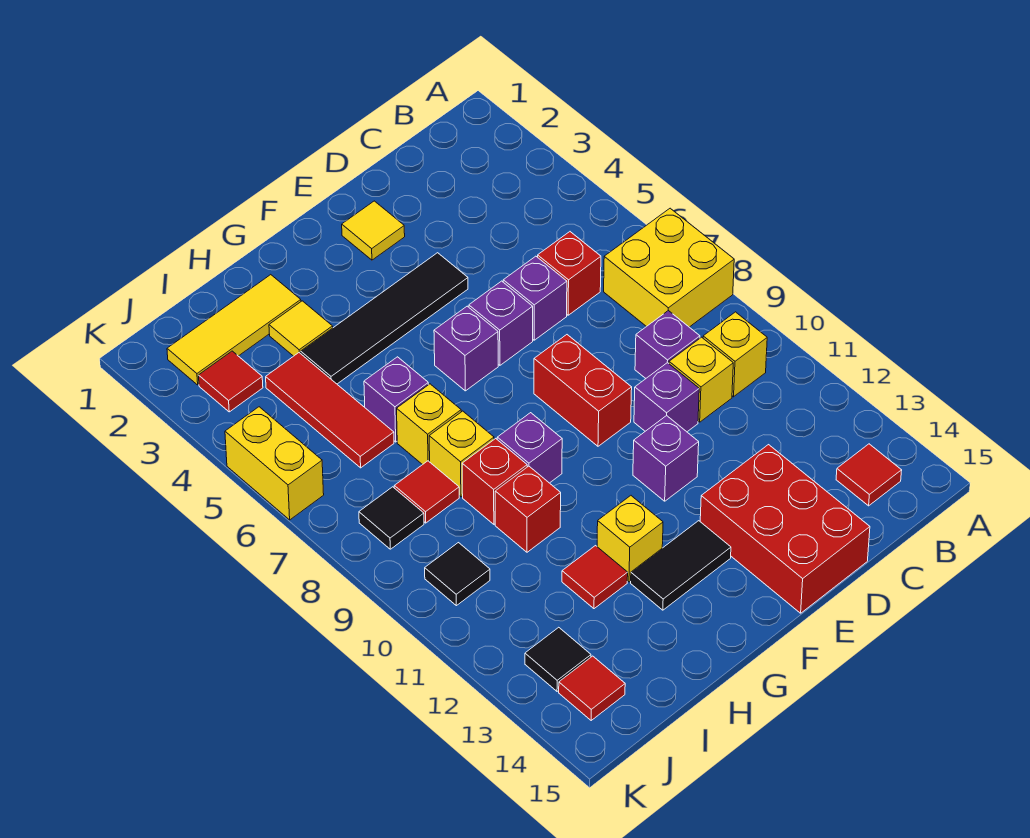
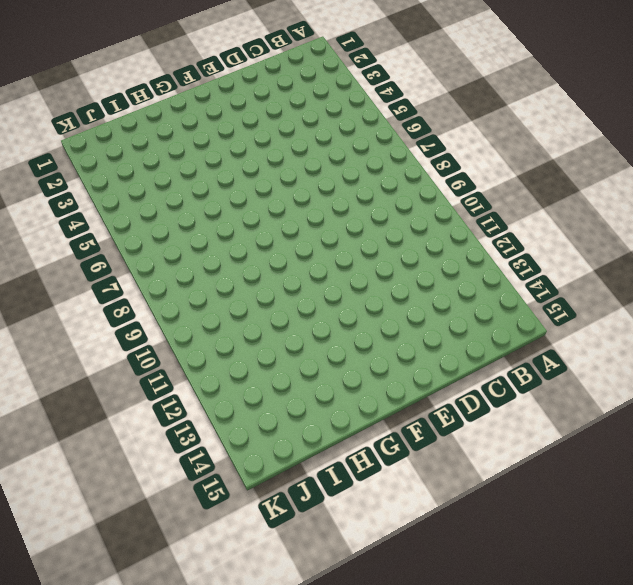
none -> yellow 2x2 brick [604,208,734,327]
none -> yellow 1x1 brick [703,312,767,397]
none -> red 1x1 tile [836,444,902,506]
none -> red 1x1 brick [538,232,601,315]

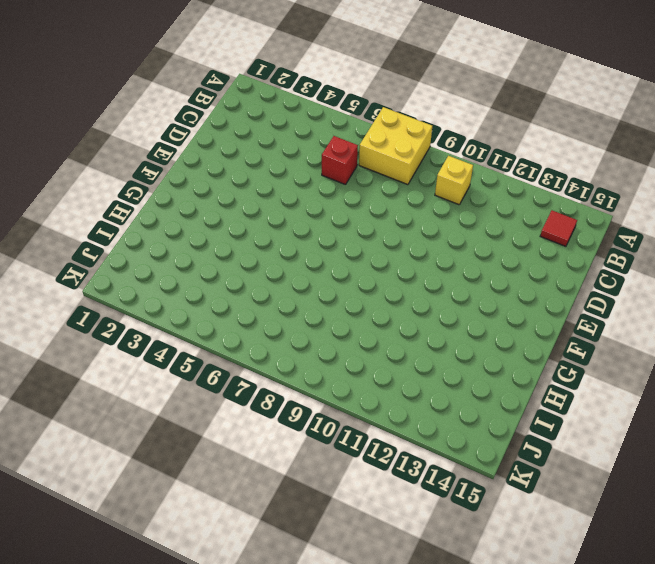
none -> purple 1x1 brick [635,311,700,378]
none -> yellow 1x1 brick [669,337,733,422]
none -> purple 1x1 brick [503,256,567,340]
none -> purple 1x1 brick [634,363,699,432]

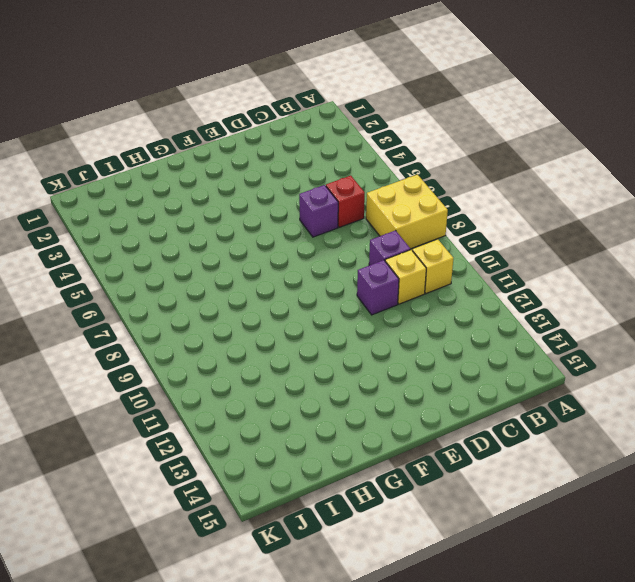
none -> red 1x1 tile [836,444,902,506]
none -> red 2x3 brick [700,445,870,613]
none -> yellow 1x1 tile [342,201,405,260]
none -> black 1x4 tile [301,253,468,384]

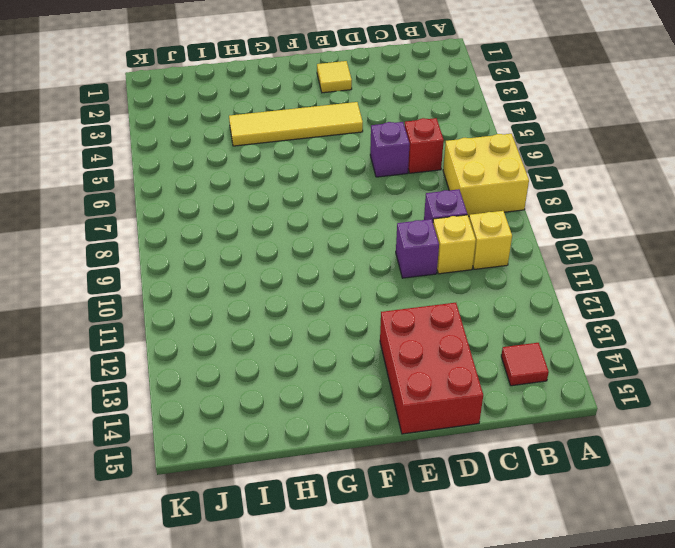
yellow 1x4 tile [229,102,363,146] -> black 1x4 tile [301,253,468,384]
none -> purple 1x1 brick [469,281,533,365]
none -> red 1x2 brick [534,335,632,446]
none -> purple 1x1 brick [633,416,699,501]
none -> purple 1x1 brick [434,306,498,391]

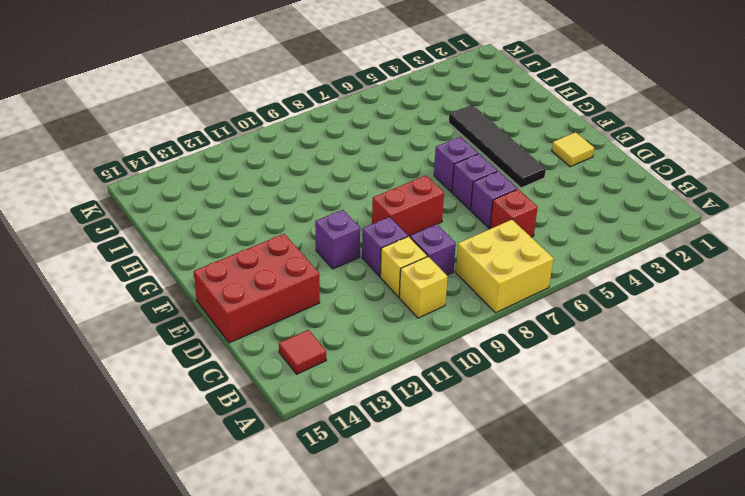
none -> black 1x2 tile [631,521,731,610]
none -> purple 1x1 brick [497,413,562,483]
none -> yellow 1x1 brick [597,496,663,582]
none -> yellow 1x3 tile [167,275,301,385]

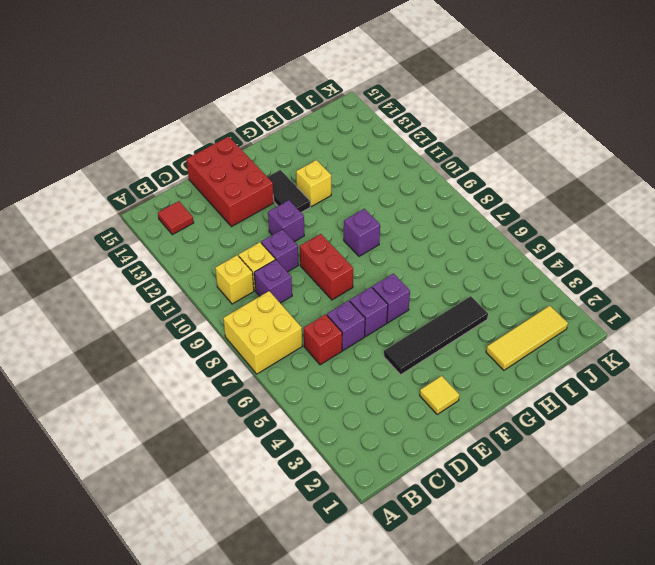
black 1x2 tile [268,170,310,212] -> black 1x2 tile turned to [631,521,731,610]
none -> yellow 1x1 tile [269,301,333,356]
none -> purple 1x1 brick [364,357,428,442]
none -> yellow 1x1 brick [397,384,461,465]
none -> yellow 1x1 brick [429,411,494,497]

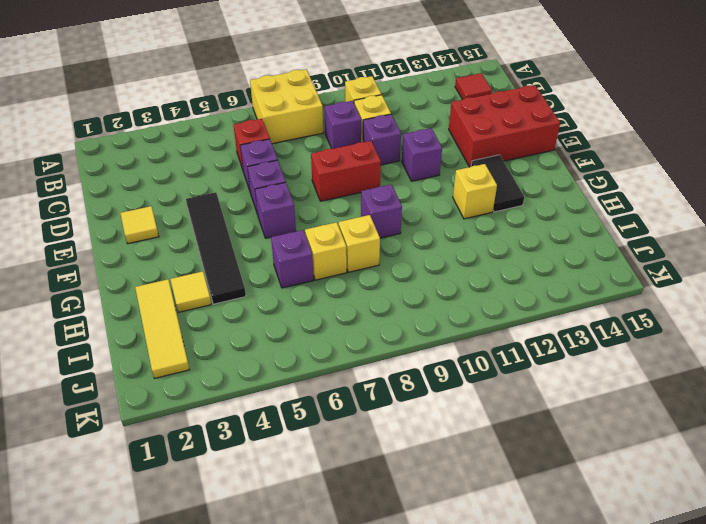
none -> red 1x1 brick [462,439,527,524]
none -> red 1x1 brick [495,466,561,552]
none -> red 1x1 tile [562,546,628,609]
none -> red 1x3 tile [266,353,394,468]

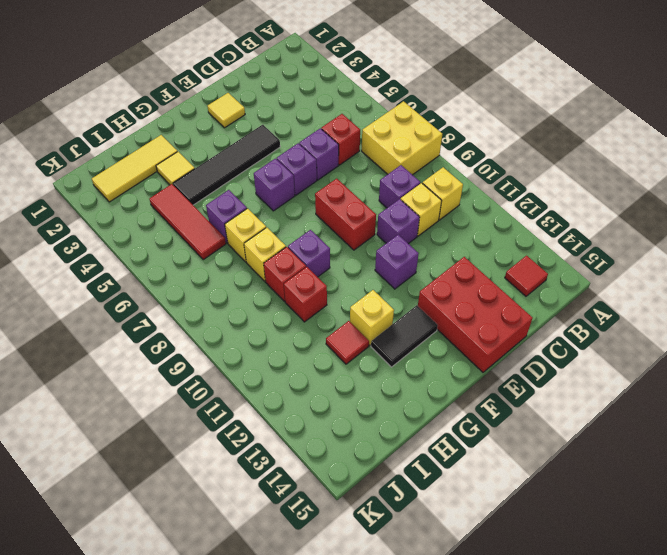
none -> red 1x1 tile [394,461,459,523]
none -> red 1x1 tile [199,351,263,412]
none -> black 1x1 tile [359,487,424,549]
none -> black 1x1 tile [425,543,490,606]

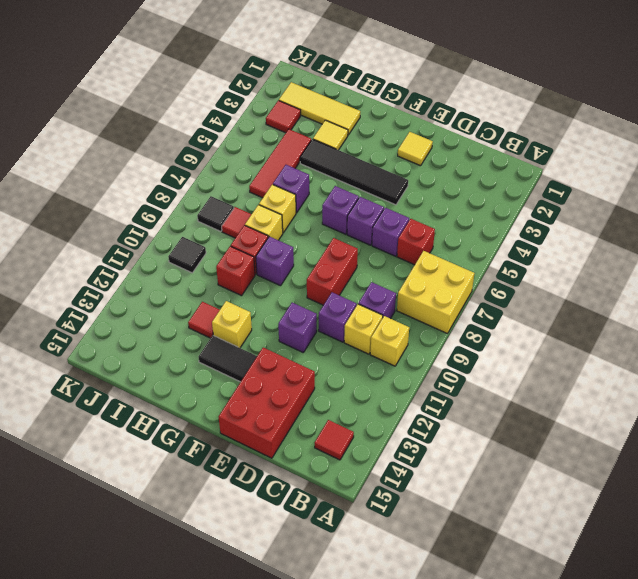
none -> black 1x1 tile [525,627,591,691]
none -> red 1x1 tile [559,656,625,720]
none -> yellow 1x2 brick [225,407,324,520]

